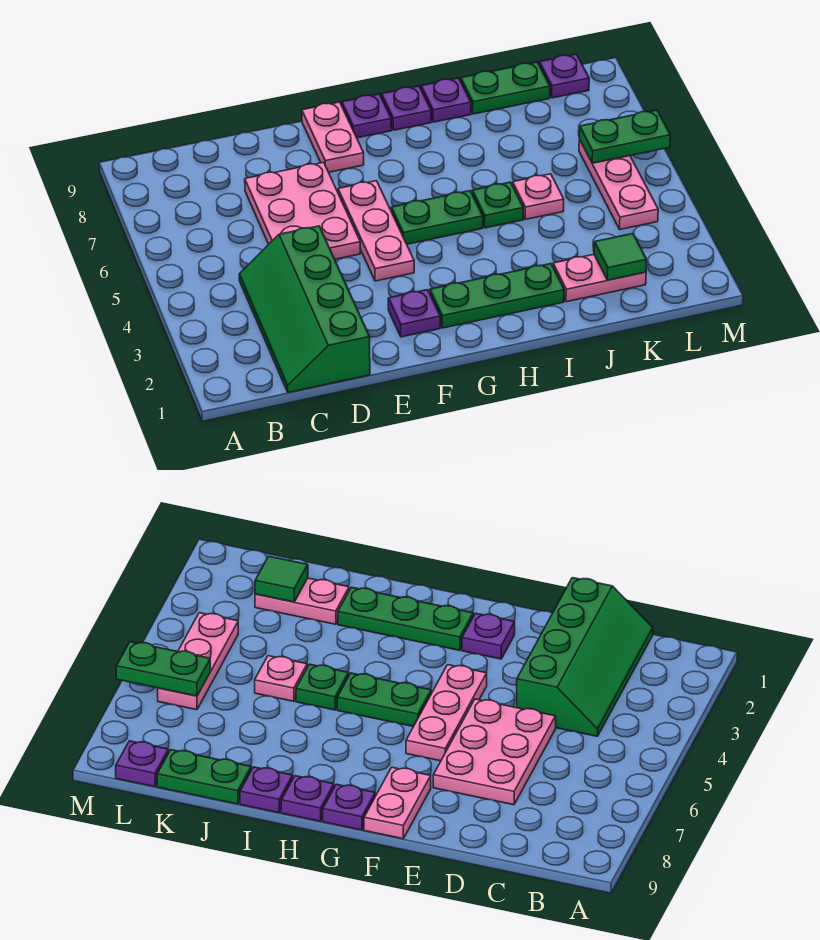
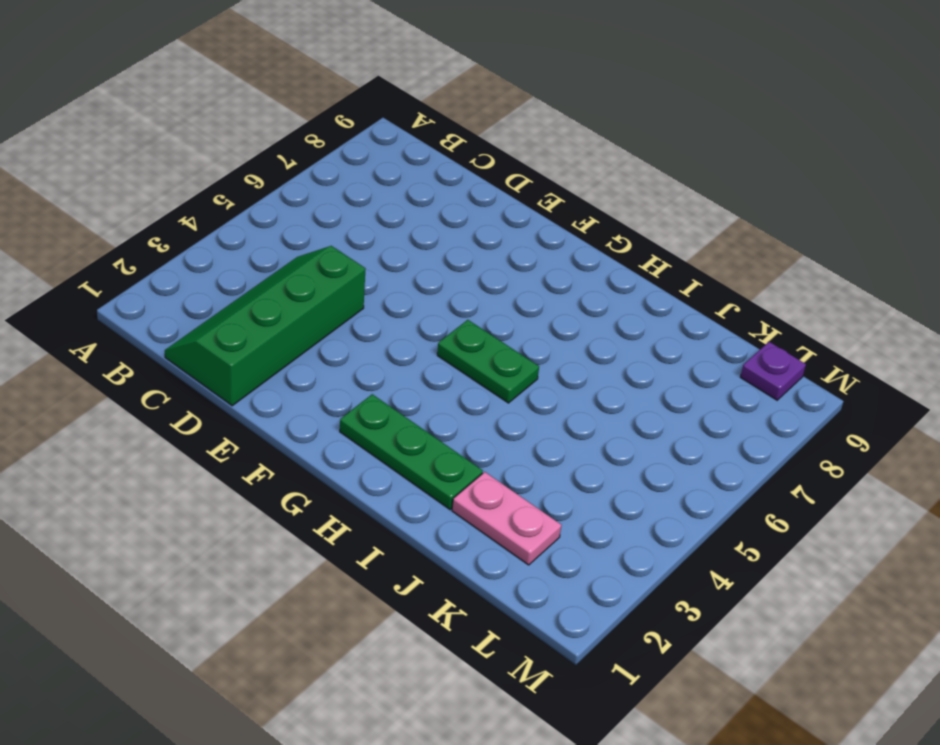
none -> pink 2x3 plate [245,162,360,259]
none -> purple 1x1 plate [388,290,440,337]
none -> pink 1x3 plate [338,181,414,281]

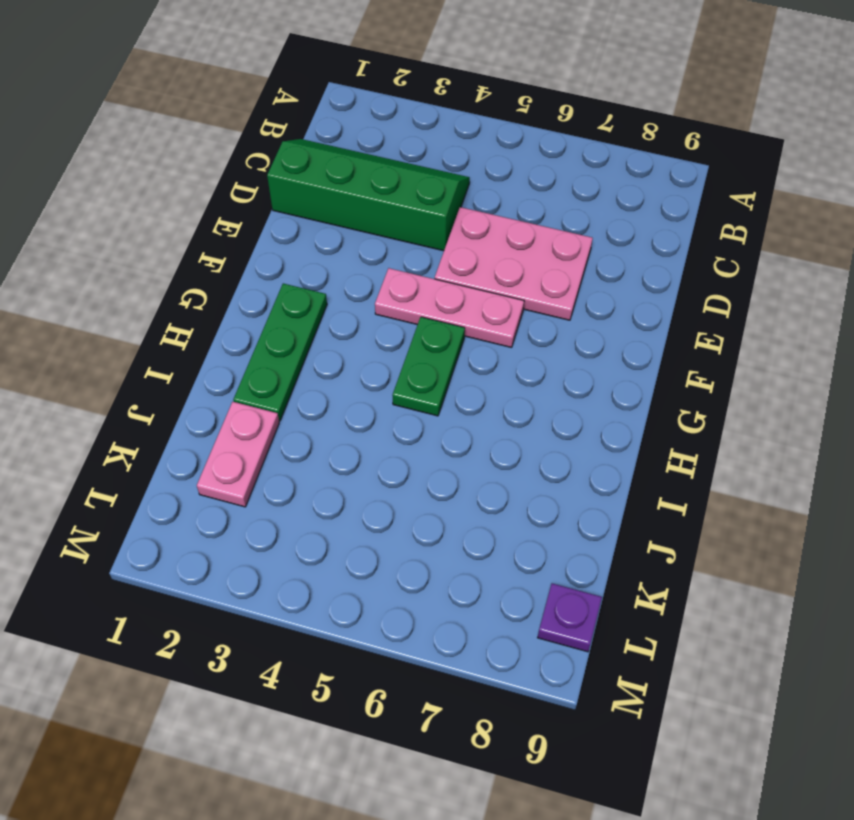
none -> purple 1x1 plate [388,290,440,337]
none -> pink 1x2 plate [302,102,364,172]
none -> purple 1x1 plate [342,94,391,138]

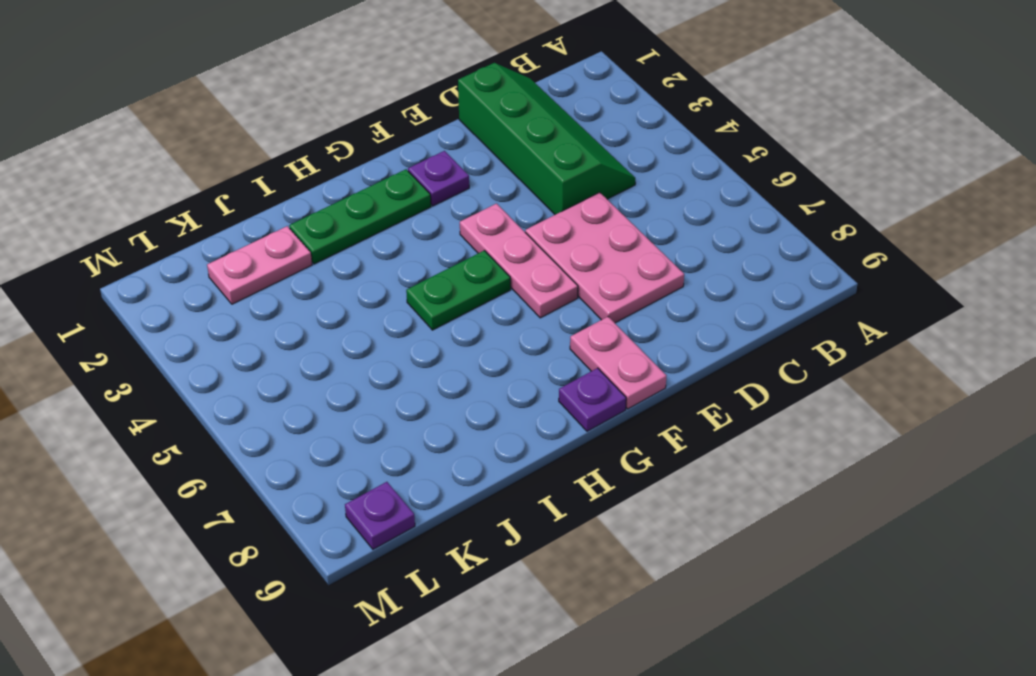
none -> purple 1x1 plate [382,86,431,130]
none -> green 1x1 plate [472,182,523,228]
none -> purple 1x1 plate [421,78,471,122]

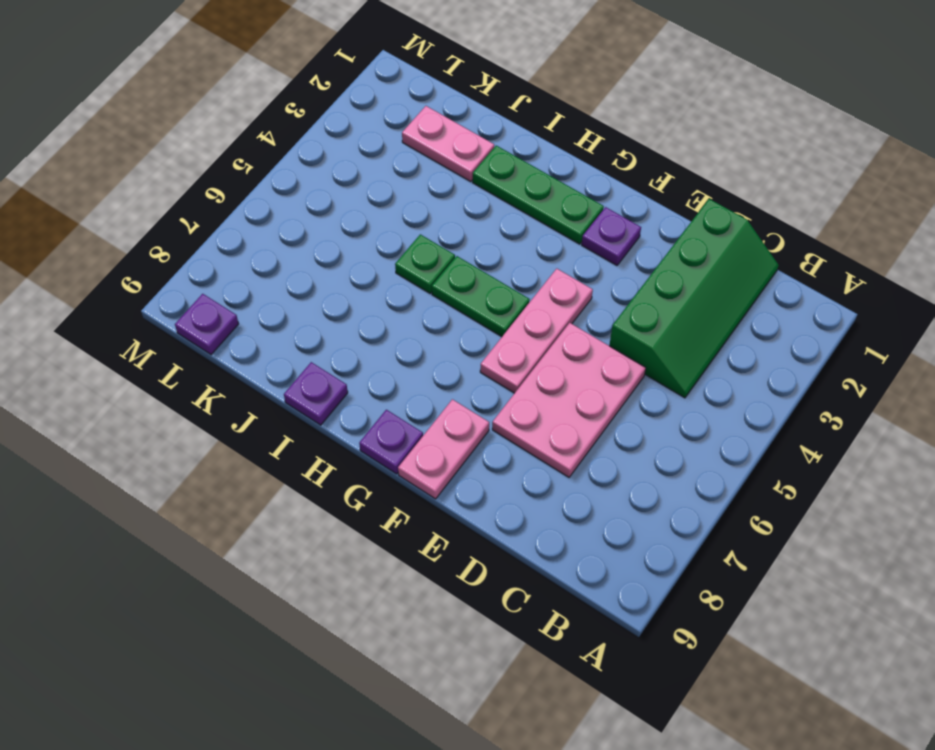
none -> purple 1x1 plate [382,86,431,130]
none -> pink 1x1 plate [513,174,564,220]
none -> green 1x2 plate [461,62,550,114]

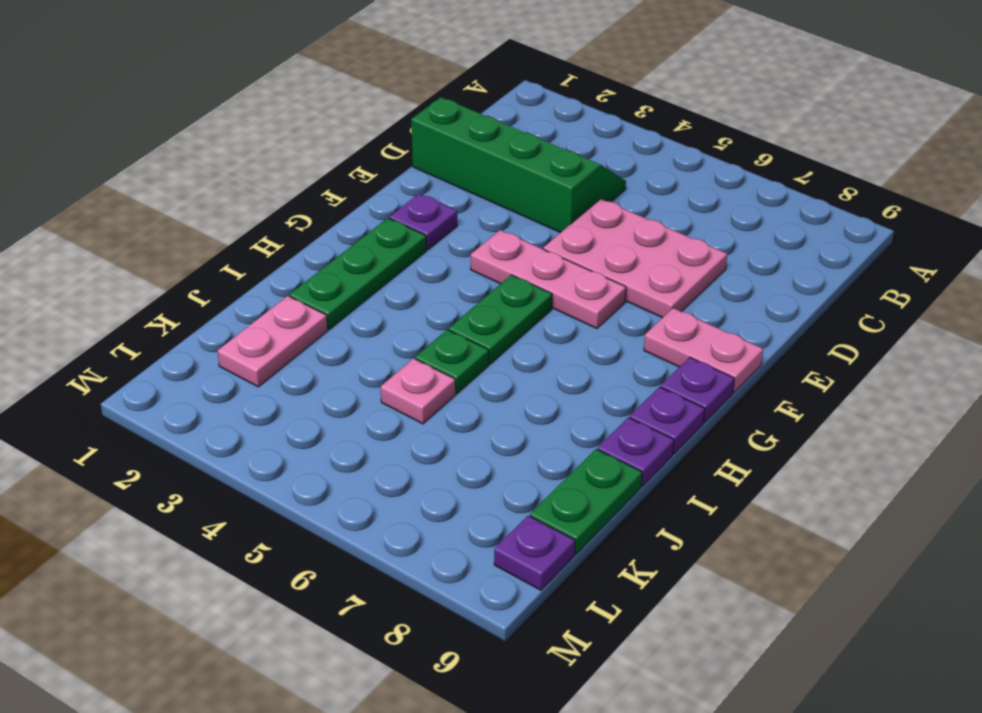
none -> pink 1x3 plate [579,139,658,229]
none -> green 1x1 tile [594,234,647,280]
none -> green 1x2 plate [579,110,671,163]

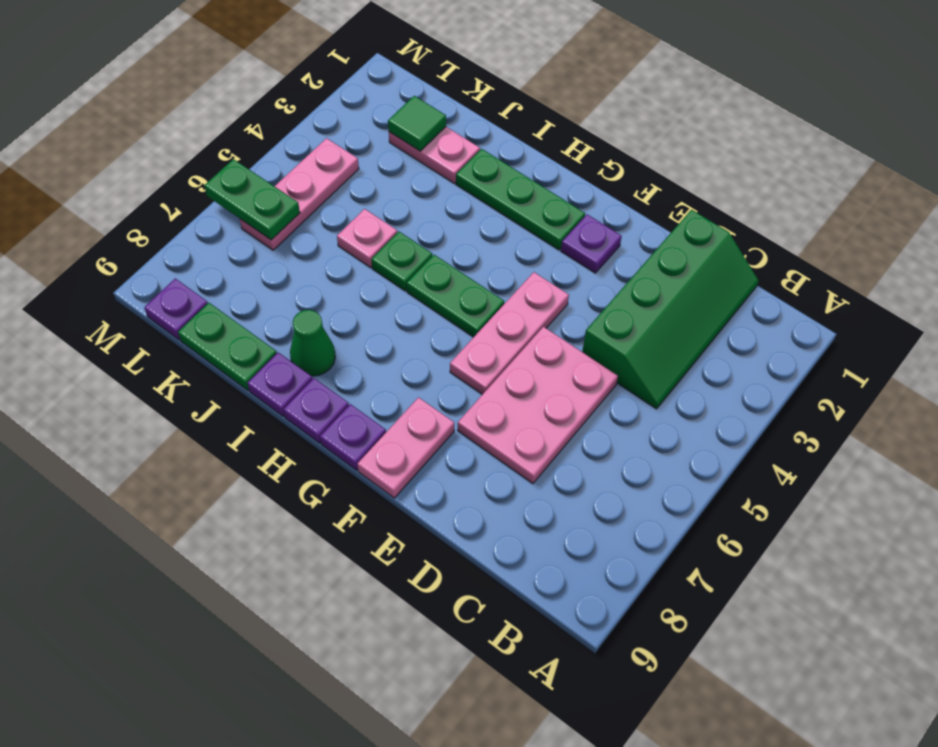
green 1x1 cone [290,310,335,376] -> none

